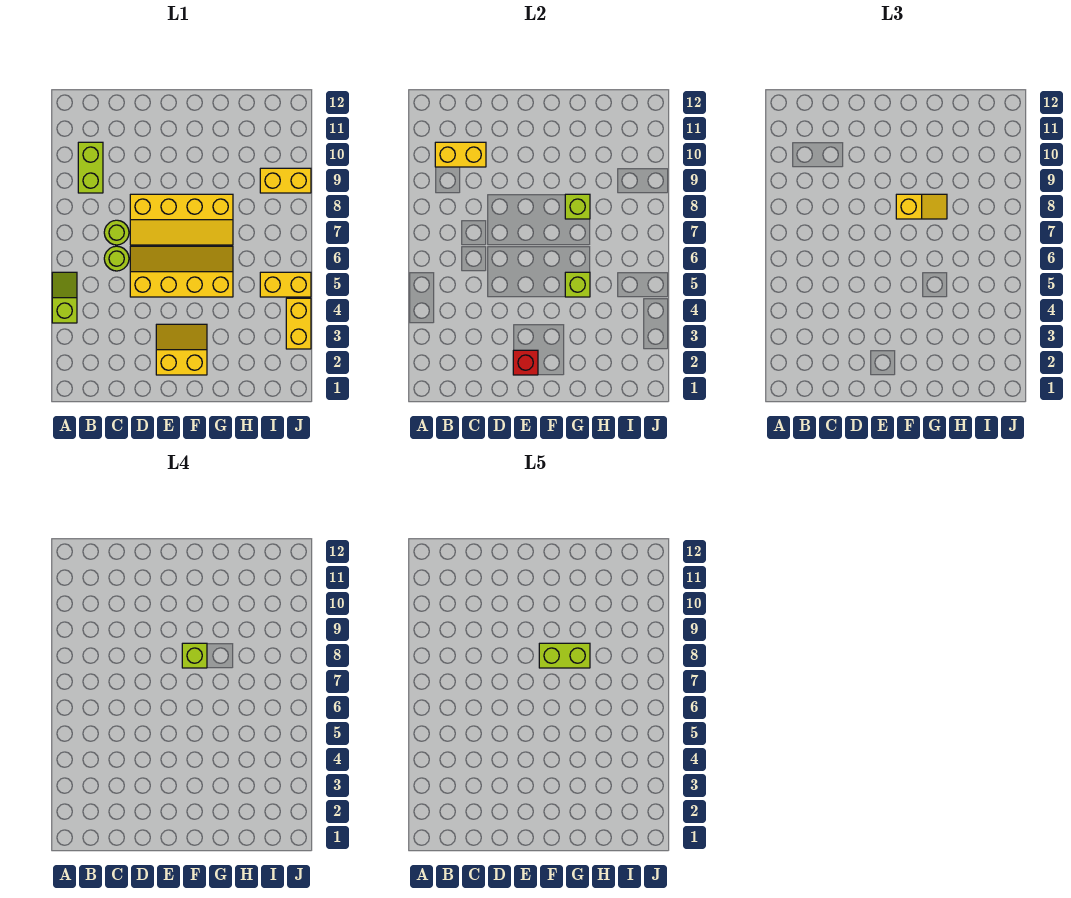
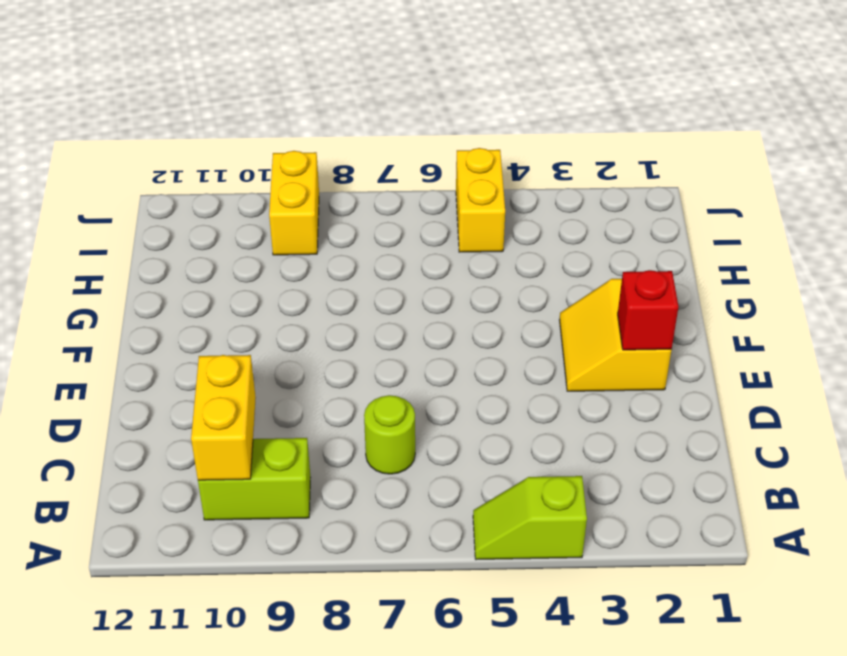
none -> lime 1x1 round brick [104,246,129,271]
none -> yellow 2x4 slope [130,246,233,297]
none -> yellow 2x4 slope [130,194,233,245]

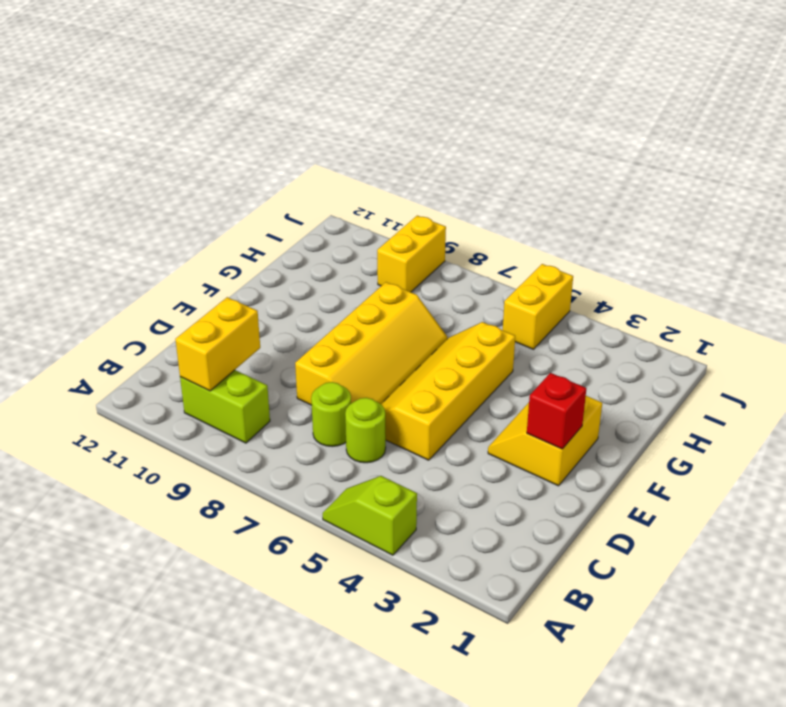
none -> yellow 1x2 brick [286,298,311,349]
none -> lime 1x1 brick [565,272,590,297]
none -> lime 1x1 brick [565,194,590,219]

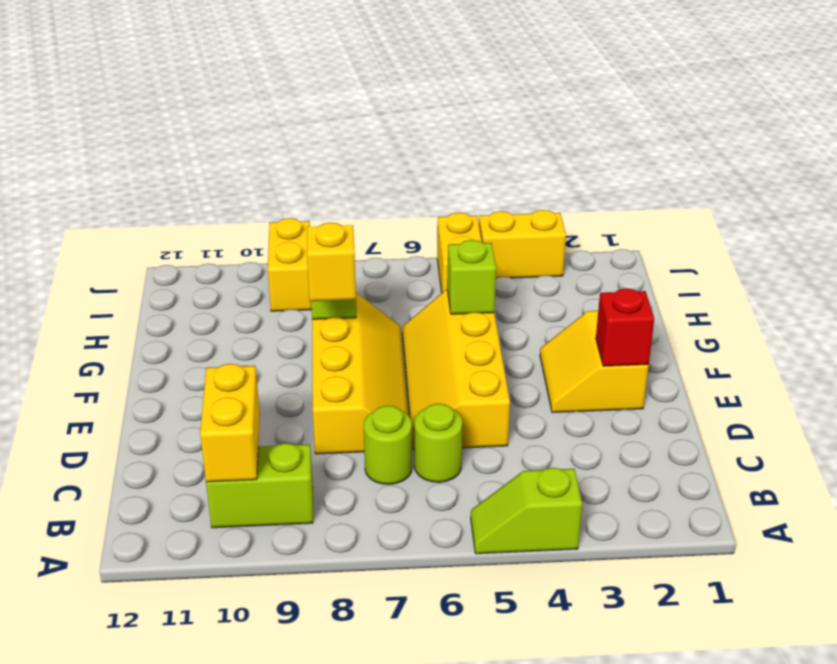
none -> lime 1x1 brick [182,643,207,668]
none -> lime 1x2 brick [539,643,590,668]

